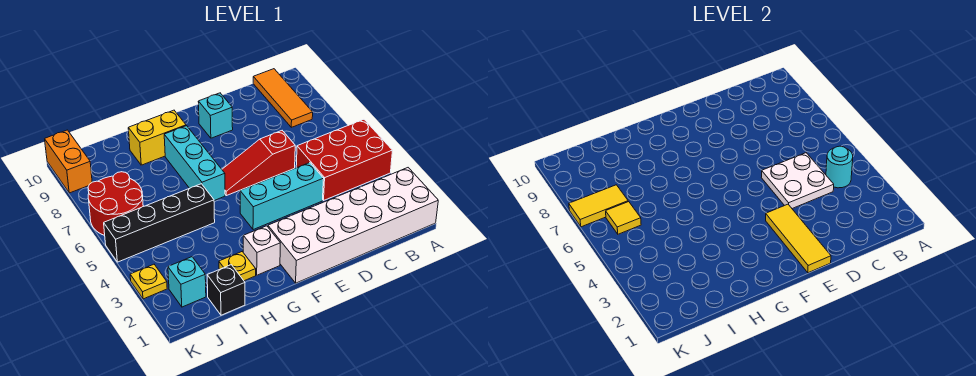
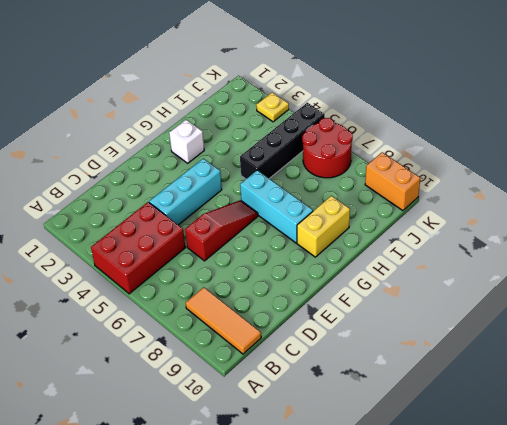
none -> white 2x6 brick [268,168,438,283]
none -> cyan 1x1 brick [198,93,233,138]
none -> yellow 1x1 plate [219,252,256,281]

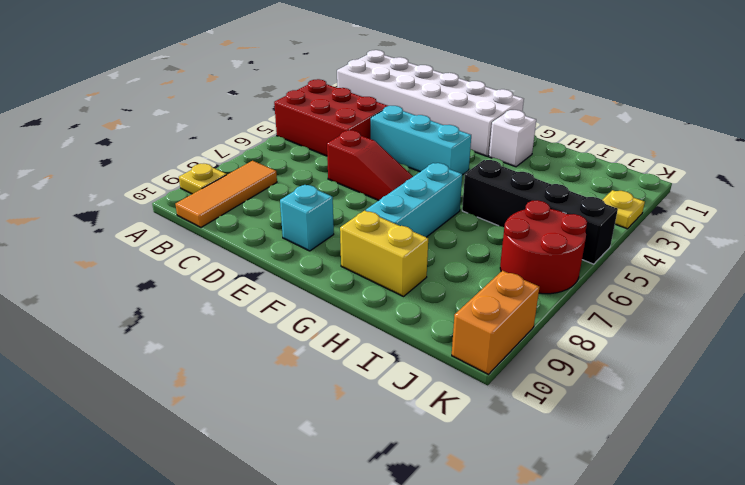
yellow 1x1 plate [179,164,227,194] -> yellow 1x1 plate moved to [219,252,256,281]
none -> black 1x1 brick [207,265,245,315]
none -> cyan 1x1 brick [168,257,206,307]
none -> cyan 1x1 round brick [826,146,853,188]

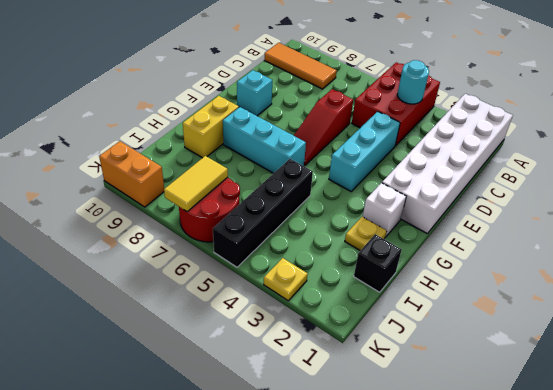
none -> cyan 1x1 brick [168,257,206,307]
none -> white 2x2 plate [761,153,834,209]
none -> yellow 1x3 tile [766,204,831,273]

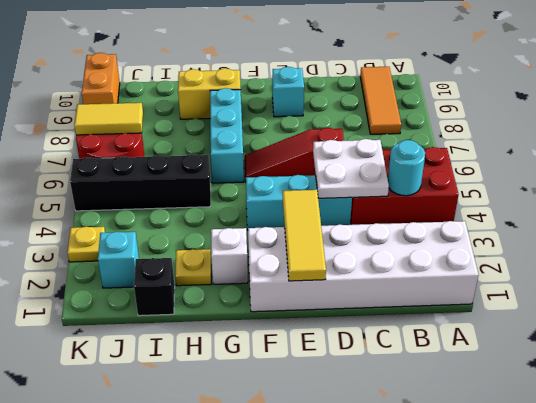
none -> yellow 1x1 tile [606,202,641,234]

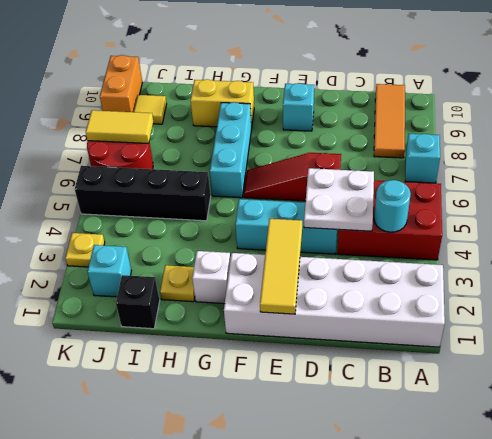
cyan 1x1 brick [405,134,440,183] -> none
yellow 1x1 tile [134,95,167,124] -> yellow 1x1 tile moved to [606,202,641,234]

